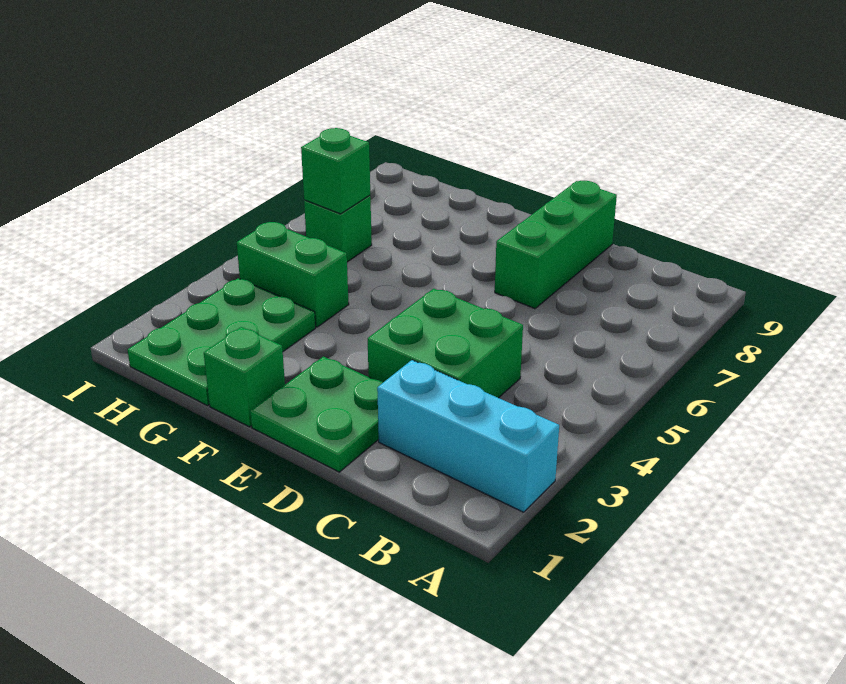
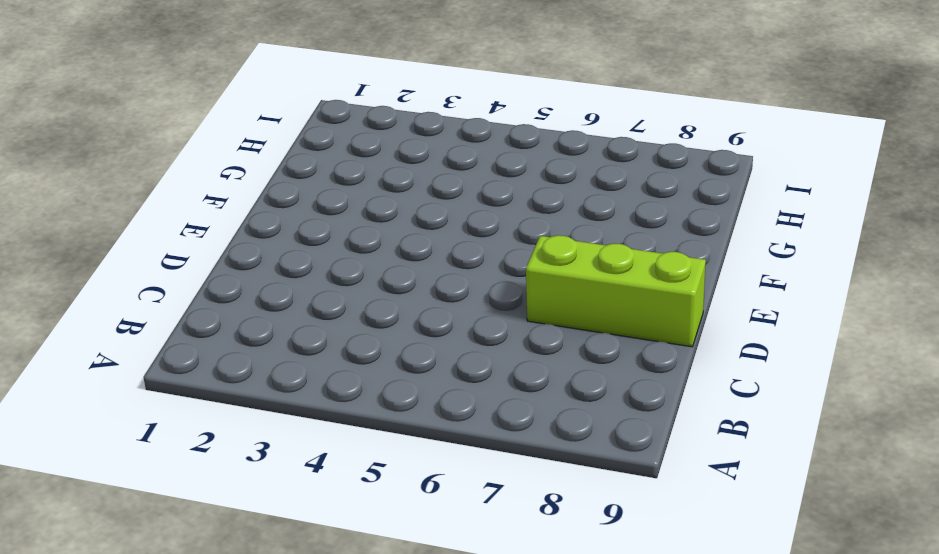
lime 1x3 brick [526,235,706,347] -> green 1x3 brick [495,181,617,309]
none -> cyan 1x3 brick [377,360,559,512]
none -> green 2x2 brick [368,289,523,398]

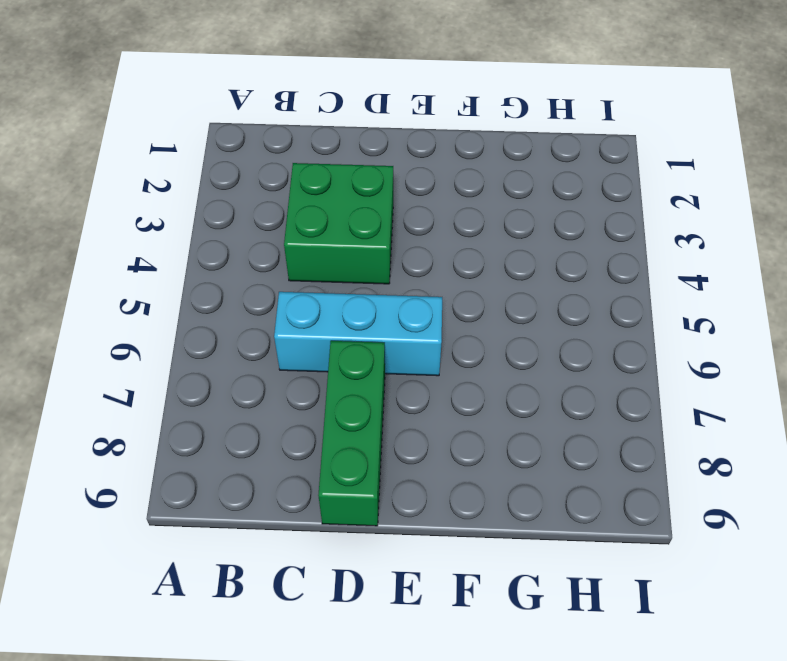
cyan 1x3 brick [274,292,442,376] -> cyan 1x3 brick moved to [377,360,559,512]
none -> green 2x2 plate [250,357,383,472]
none -> green 1x1 brick [204,327,285,427]

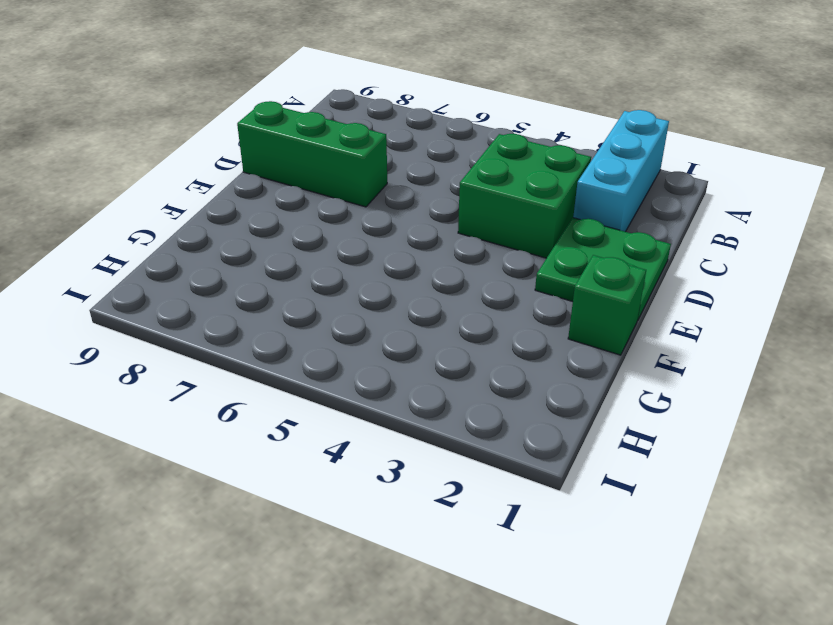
none -> green 2x3 plate [128,278,315,406]
none -> green 1x2 brick [237,222,349,327]

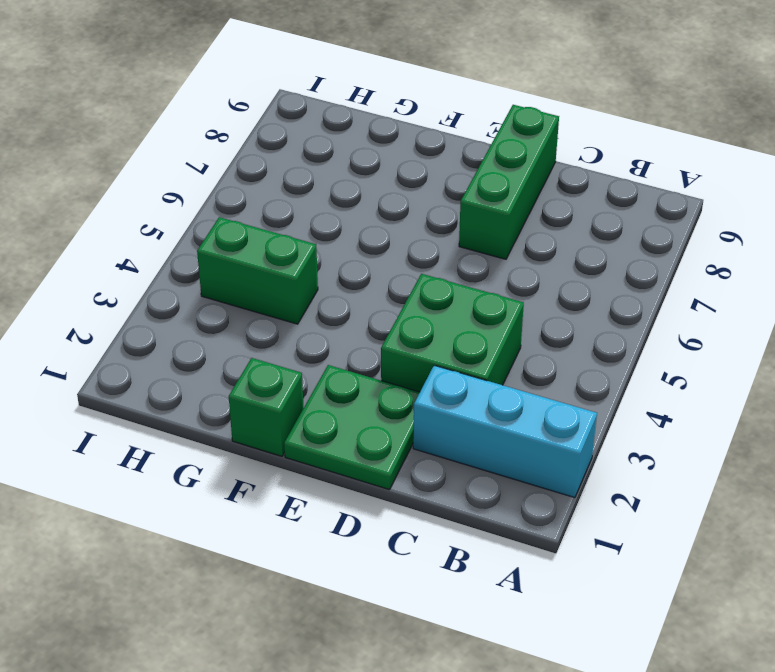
none -> green 2x3 plate [128,278,315,406]
none -> green 1x1 brick [304,195,372,262]

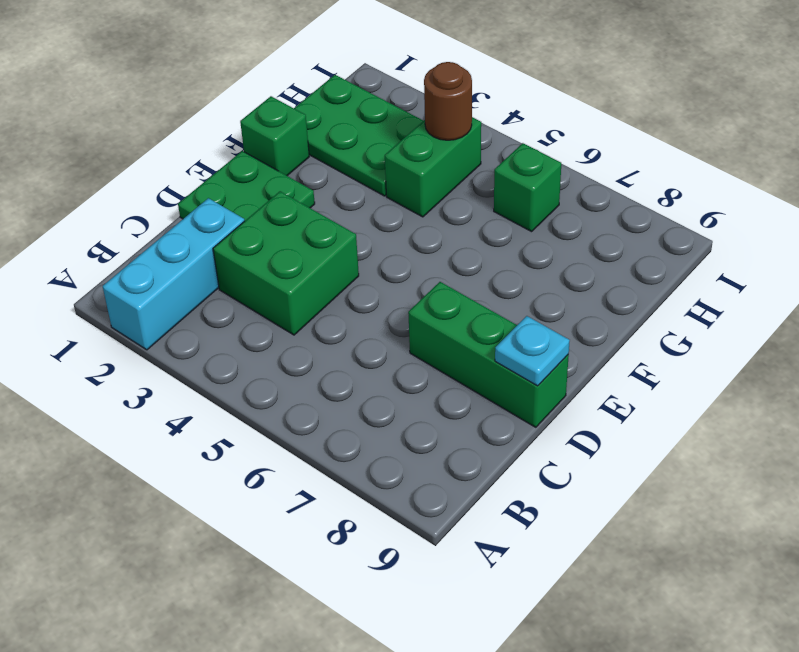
cyan 1x1 plate [495,316,570,386] -> none
brown 1x1 round brick [424,62,472,140] -> none
none -> green 1x1 brick [301,128,370,214]

